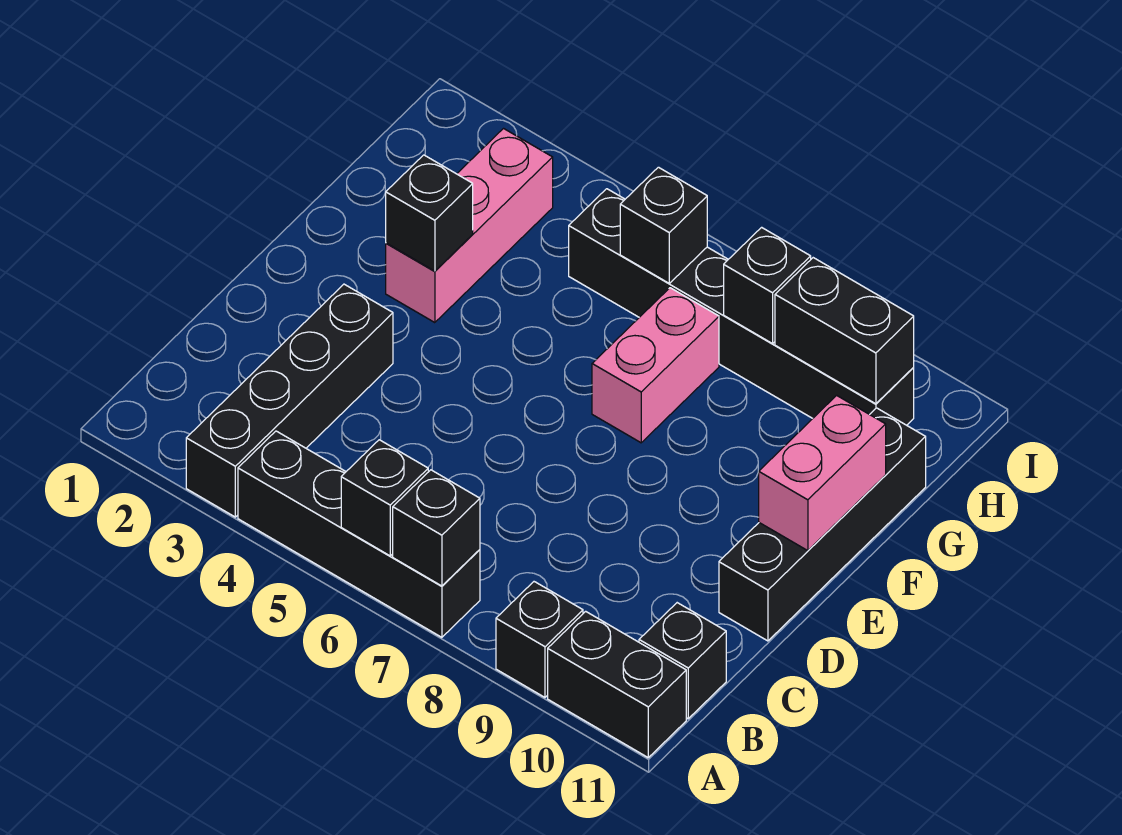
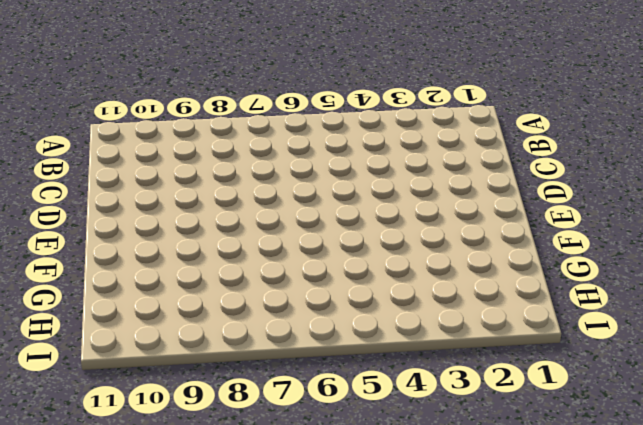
none -> black 1x4 brick [186,284,393,517]
none -> black 1x4 brick [238,431,480,637]
none -> black 1x1 brick [496,582,583,697]

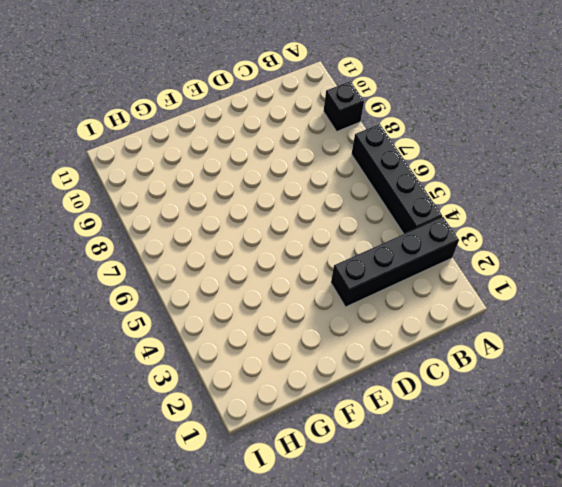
none -> black 1x2 brick [548,611,686,757]
none -> black 1x1 brick [639,603,726,719]
none -> black 1x4 brick [719,408,926,641]

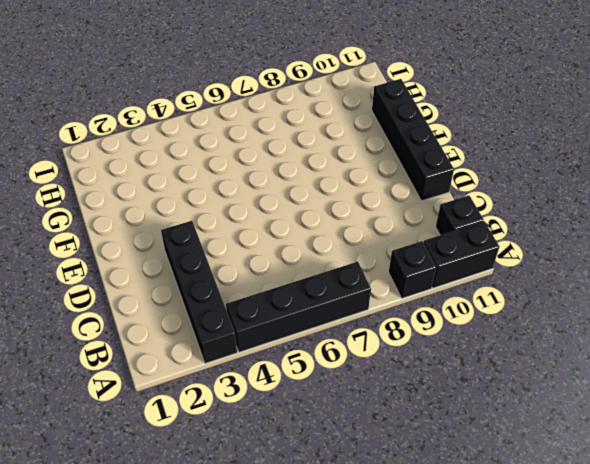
none -> pink 1x3 brick [386,129,553,323]
none -> pink 1x2 brick [592,288,719,443]
none -> black 1x6 brick [569,189,914,425]

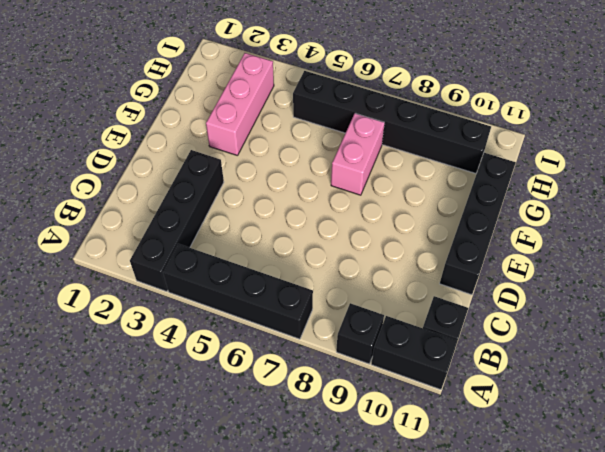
none -> black 1x1 brick [341,440,428,556]
none -> black 1x1 brick [393,470,480,586]
none -> pink 1x2 brick [759,395,886,551]

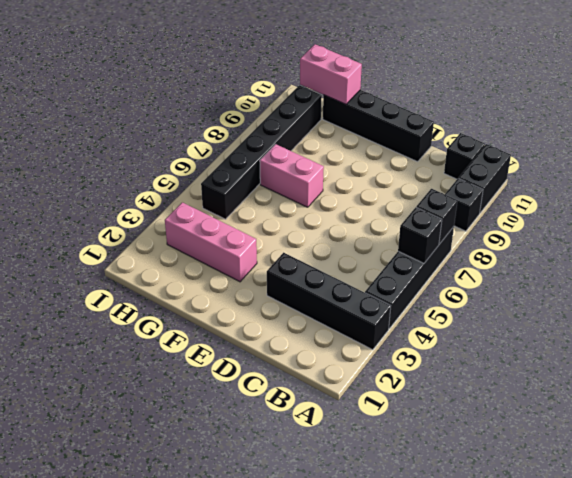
pink 1x2 brick [300,44,362,104] -> pink 1x2 brick moved to [759,395,886,551]
none -> black 1x1 brick [386,155,473,271]
none -> black 1x1 brick [620,167,707,283]
none -> black 1x1 brick [724,227,811,344]

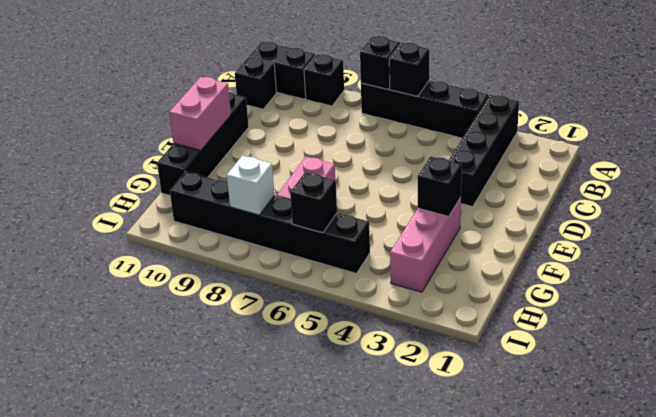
white 1x1 brick [227,156,274,215] -> black 1x1 brick [724,227,811,344]
none -> black 1x2 brick [775,258,914,404]

